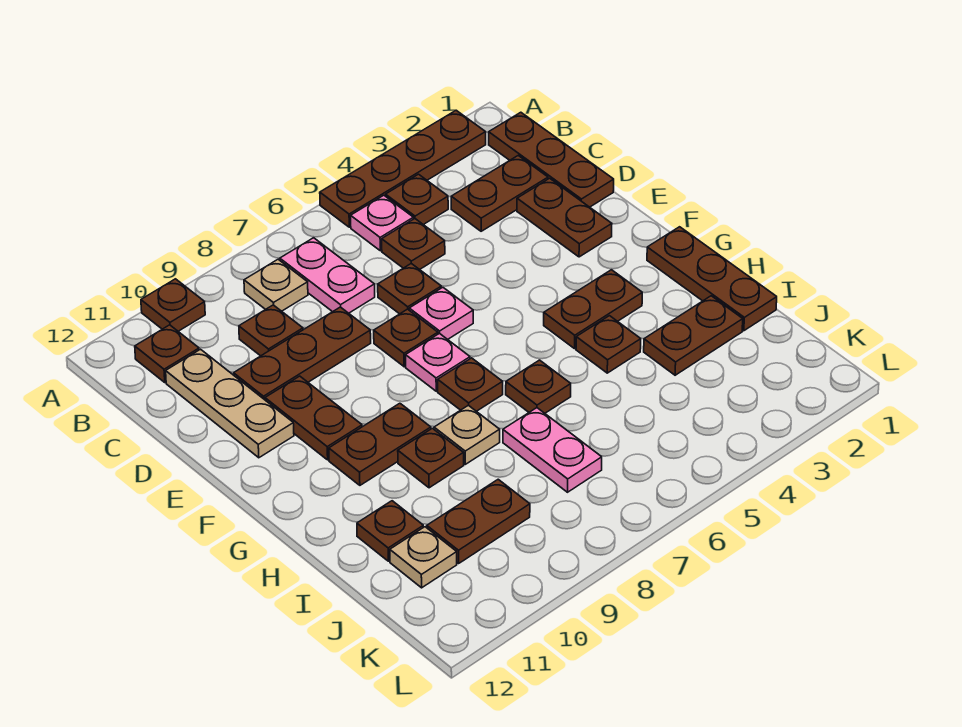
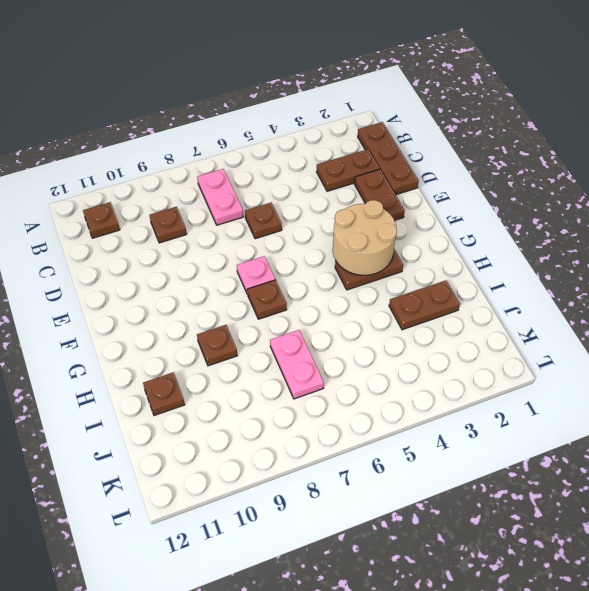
tan 2x2 round brick [333,200,397,275] -> none
none -> brown 1x4 plate [320,110,486,227]
none -> brown 1x1 plate [141,279,205,331]
none -> brown 1x1 plate [386,174,448,225]
none -> pink 1x1 plate [351,195,413,251]

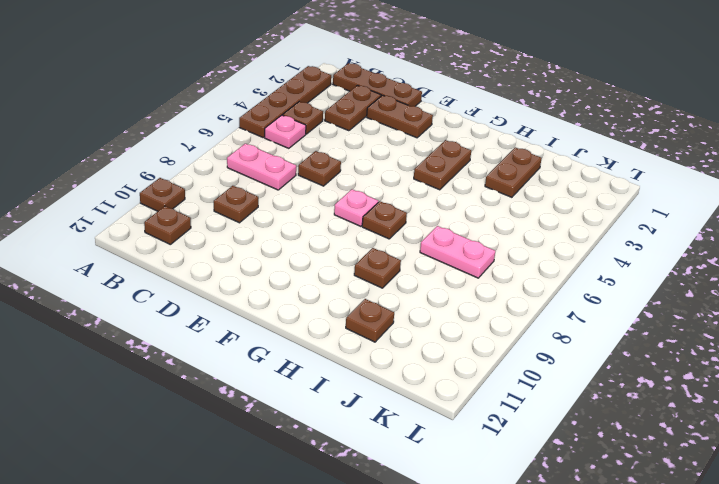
none -> tan 1x1 plate [244,259,308,311]
none -> brown 1x1 plate [382,219,445,270]
none -> tan 1x3 plate [166,349,294,458]
none -> brown 1x3 plate [234,307,371,400]

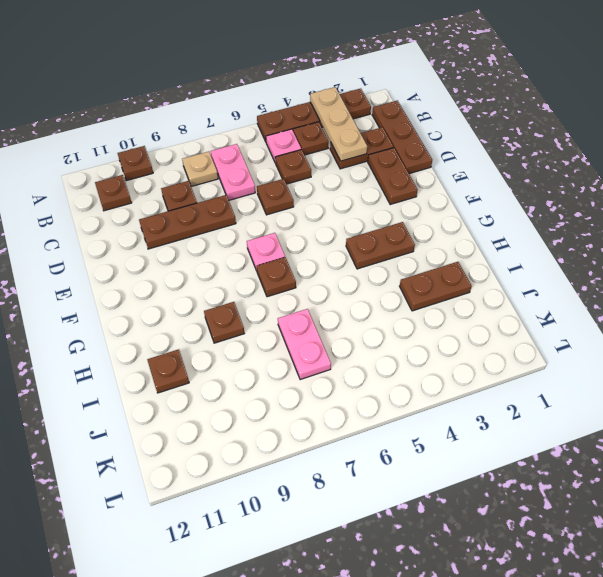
tan 1x3 plate [310,87,367,161] -> tan 1x3 plate moved to [166,349,294,458]
none -> pink 1x1 plate [409,287,473,339]
none -> brown 1x1 plate [374,309,438,367]
none -> brown 1x2 plate [265,376,362,460]
none -> brown 1x3 plate [647,227,777,331]

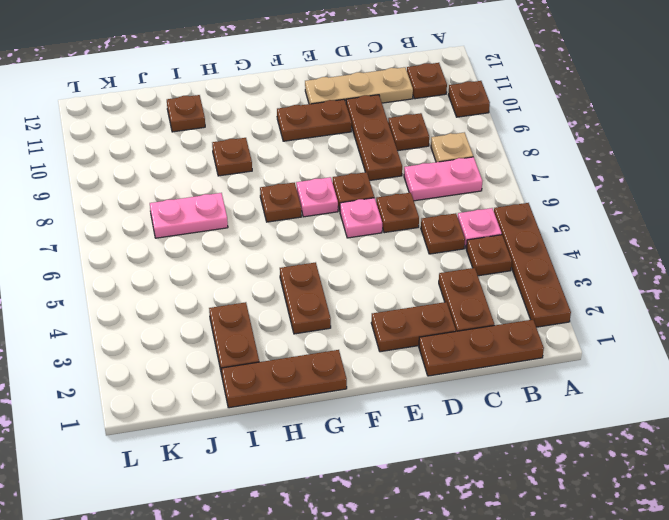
none -> brown 1x2 plate [329,403,431,485]
none -> brown 1x1 plate [576,316,641,373]
none -> brown 1x1 plate [506,360,571,413]
none -> tan 1x1 plate [434,405,500,464]

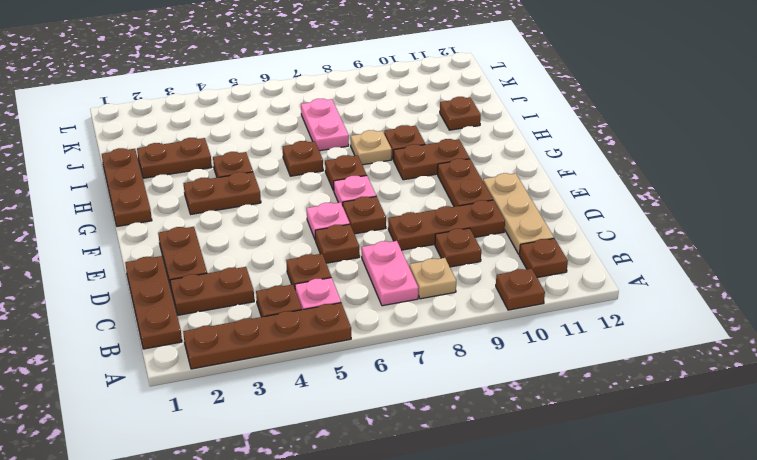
none -> brown 1x2 plate [427,479,530,564]
none -> tan 1x1 plate [390,527,457,588]

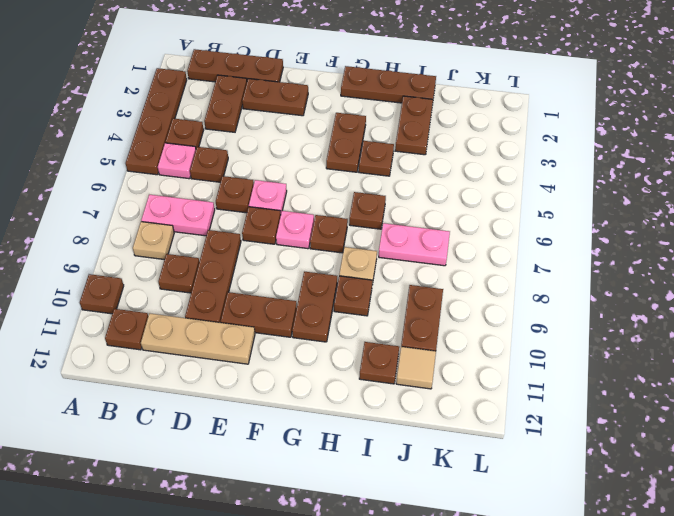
tan 1x1 tile [396,347,436,389] -> tan 1x1 plate [390,527,457,588]

